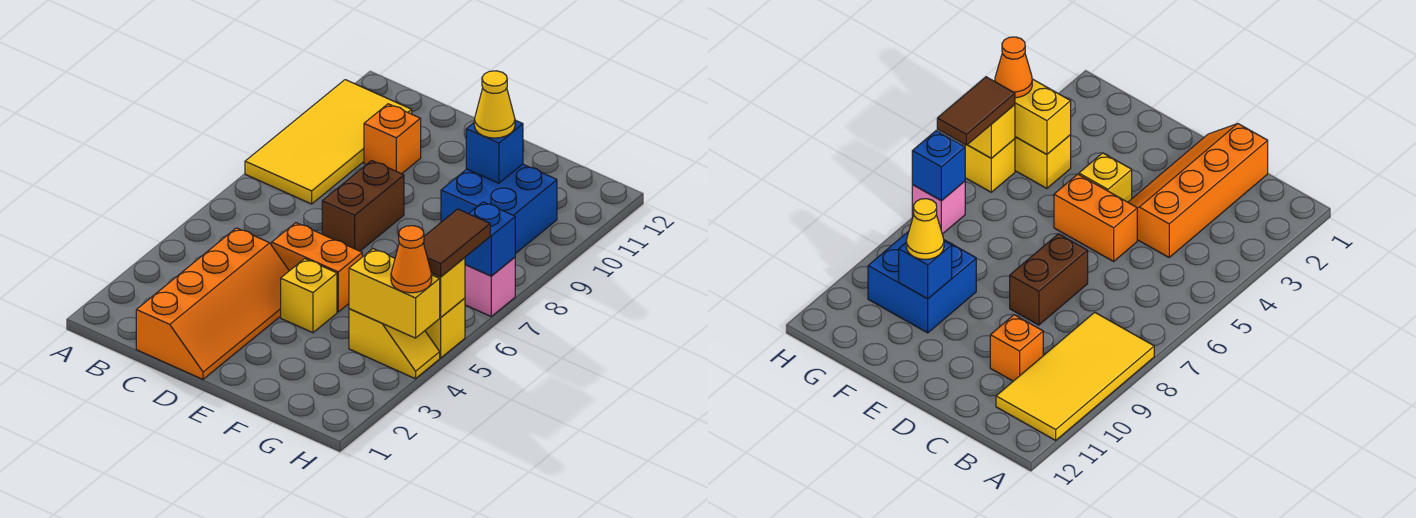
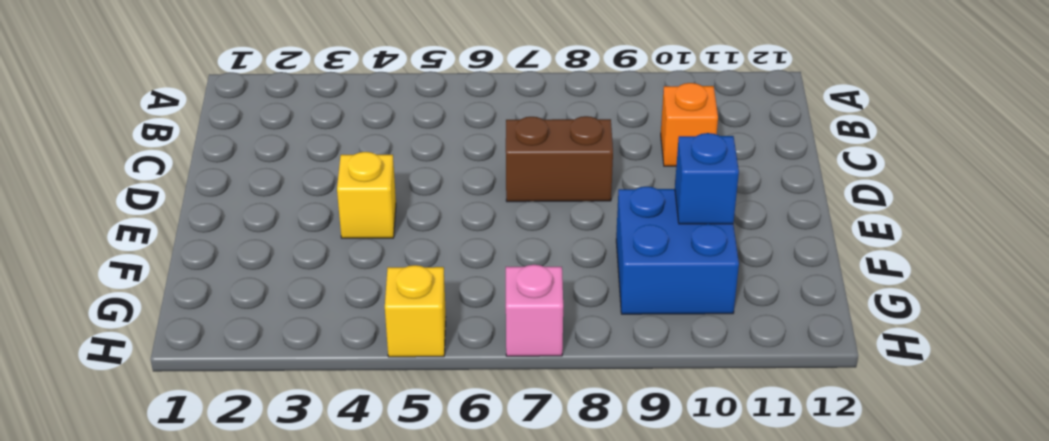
none -> yellow 2x4 tile [245,80,412,204]
none -> orange 2x4 slope [136,228,289,379]
none -> orange 1x2 brick [272,223,362,312]

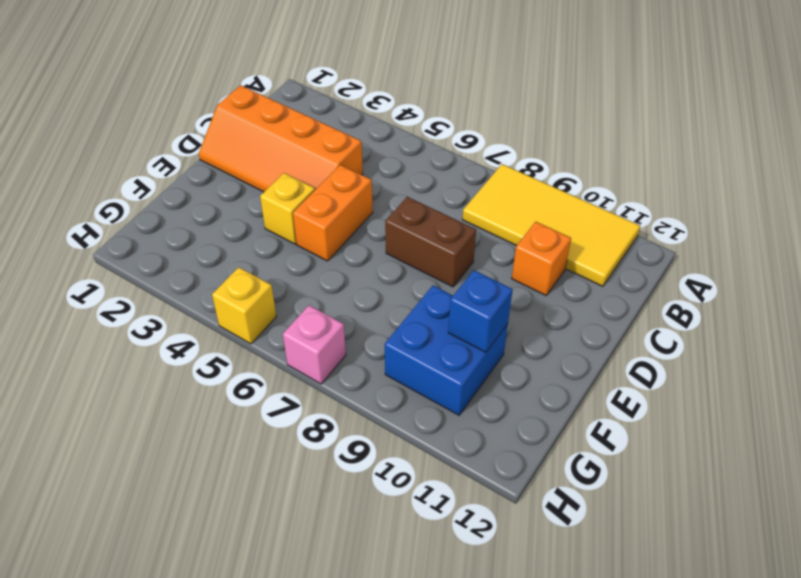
none -> yellow 1x2 slope [349,309,440,379]
none -> yellow 1x2 brick [349,249,440,338]
none -> yellow 1x1 brick [432,258,465,317]

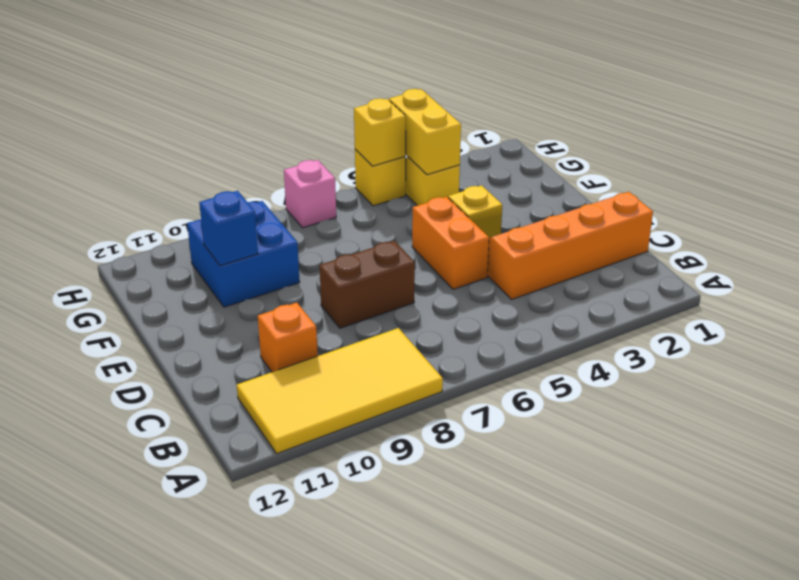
none -> blue 1x1 brick [465,202,515,276]
none -> yellow 1x1 cone [474,71,515,138]
none -> orange 1x1 cone [391,226,432,293]

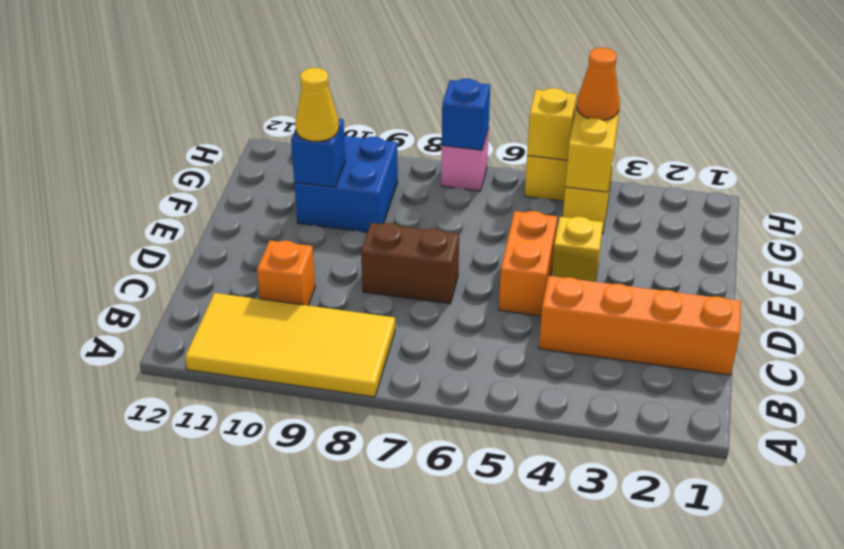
none -> brown 1x2 tile [423,209,490,277]

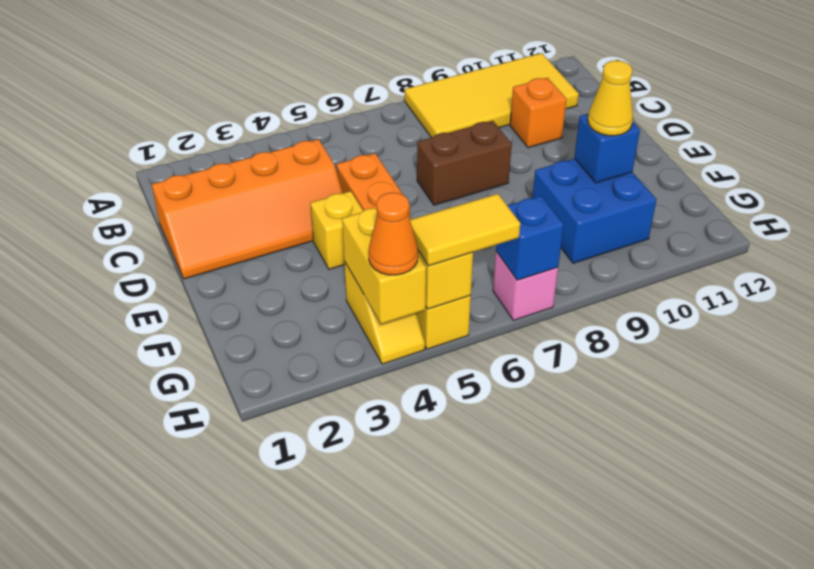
yellow 1x2 tile [410,194,520,266] -> brown 1x2 tile [423,209,490,277]

